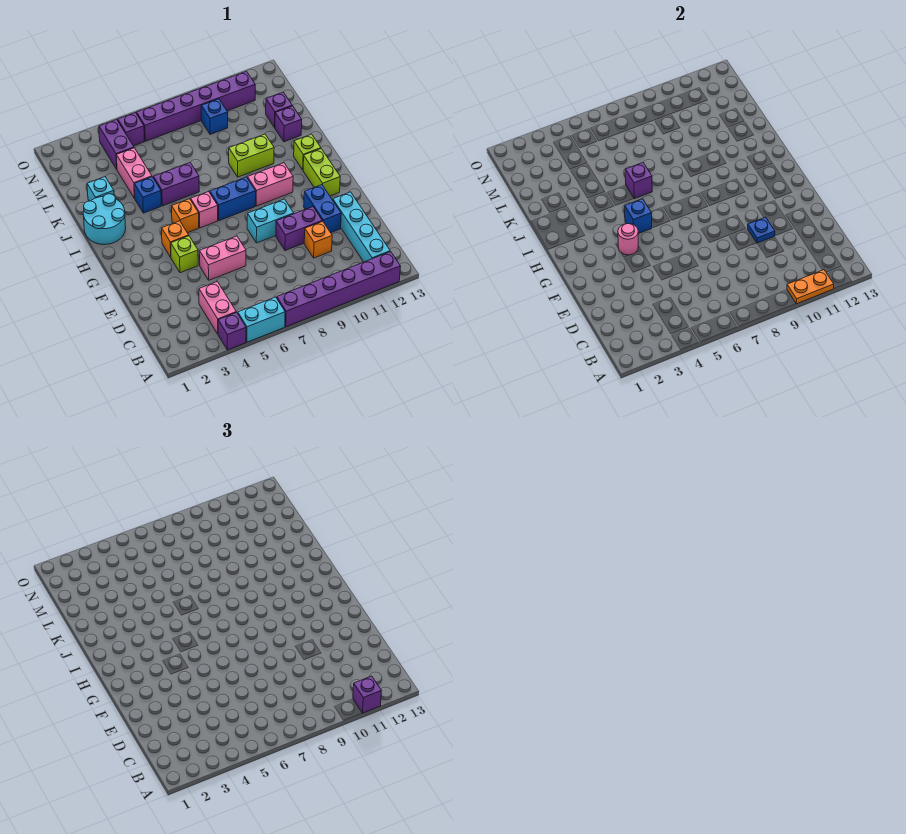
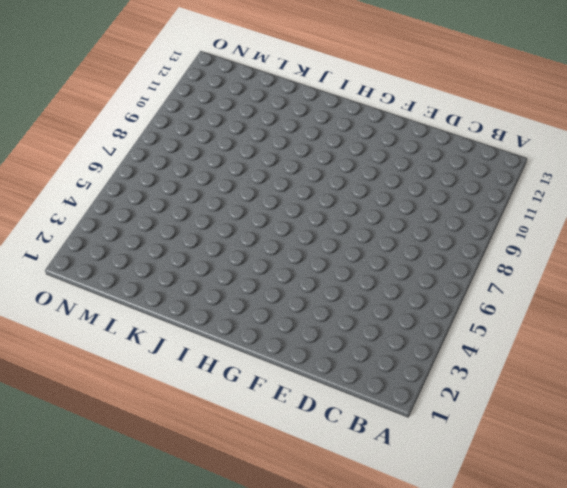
none -> purple 1x1 brick [218,312,246,350]
none -> cyan 1x2 brick [238,297,285,342]
none -> purple 1x6 brick [277,252,401,327]
none -> pink 1x2 brick [199,282,236,334]

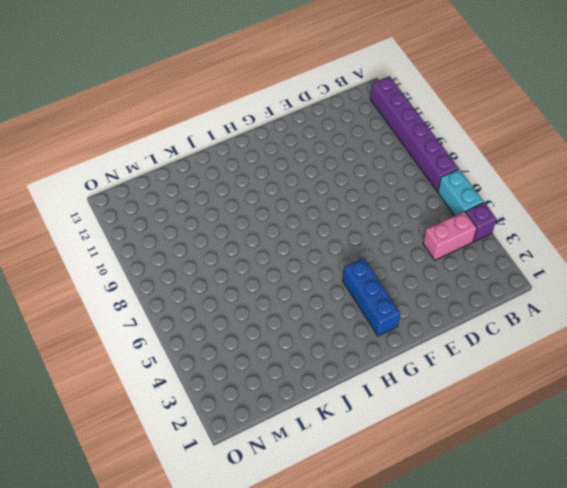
blue 1x3 brick [343,258,400,336] -> orange 1x1 brick [162,221,189,257]
none -> cyan 1x4 brick [333,192,390,262]
none -> orange 1x1 brick [304,221,332,258]
none -> pink 1x2 brick [199,236,246,280]
none -> purple 1x2 brick [276,207,322,251]

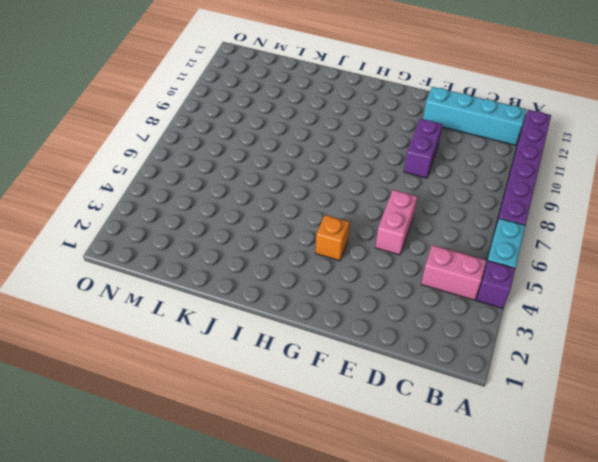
none -> orange 1x1 brick [304,221,332,258]
none -> blue 1x2 brick [304,185,341,233]
none -> lime 1x1 brick [171,236,198,273]
none -> cyan 1x2 brick [247,199,294,243]

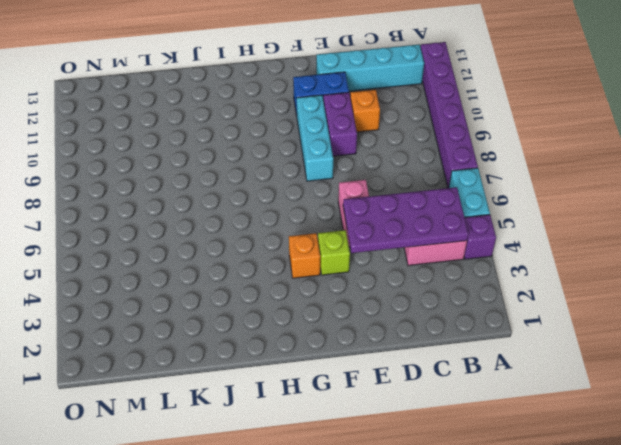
purple 2x4 plate [343,187,468,253] -> none
cyan 1x3 brick [297,95,333,181] -> cyan 1x2 brick [247,199,294,243]
none -> lime 1x2 brick [303,149,340,196]
none -> orange 1x1 brick [172,199,199,233]
none -> pink 1x1 brick [191,191,218,228]
none -> blue 1x2 brick [210,177,256,221]

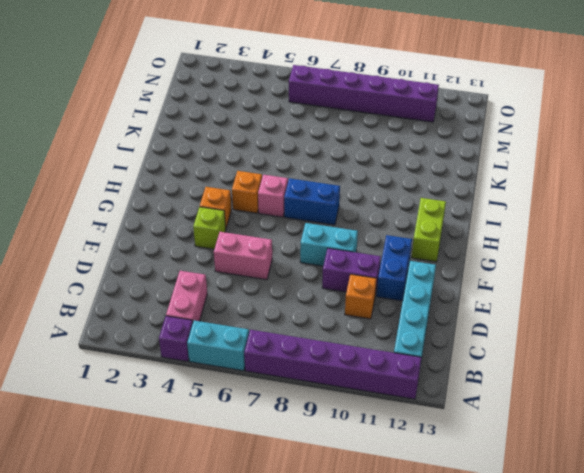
none -> pink 1x2 brick [248,163,293,206]
none -> cyan 2x2 round brick [83,194,126,245]
none -> lime 1x1 brick [294,134,321,170]
none -> blue 1x1 brick [134,177,161,213]

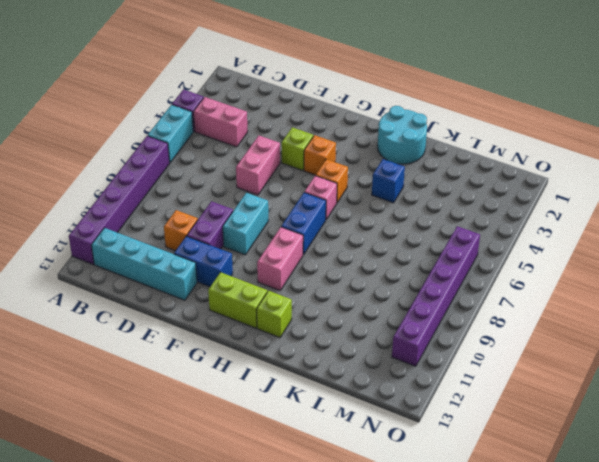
none -> purple 1x2 brick [153,163,199,206]
none -> lime 1x2 brick [229,134,274,177]
none -> cyan 1x1 brick [87,177,114,201]
none -> pink 1x2 brick [116,148,152,198]

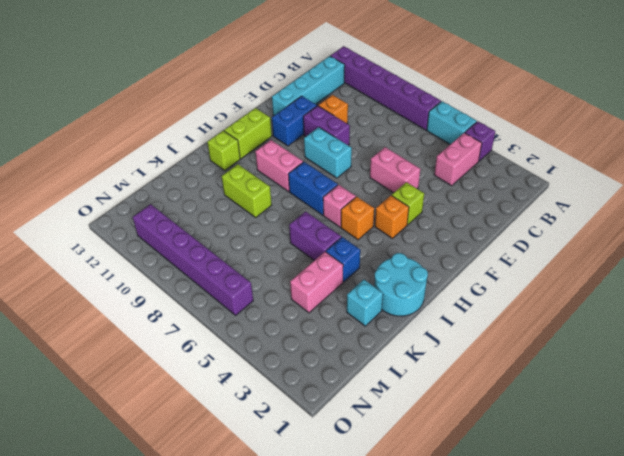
none -> purple 1x1 brick [275,106,302,142]
none -> purple 1x1 brick [266,92,292,128]
none -> purple 1x2 brick [99,119,134,169]
none -> blue 1x1 brick [201,99,228,134]

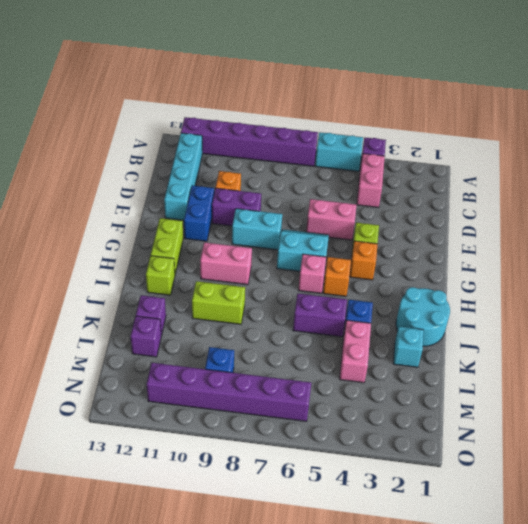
cyan 2x2 slope [277,229,329,271] -> none
none -> blue 1x2 brick [210,177,256,221]
none -> purple 1x2 brick [99,119,134,169]
none -> purple 1x1 brick [118,113,145,146]
none -> orange 1x2 plate [787,270,834,304]

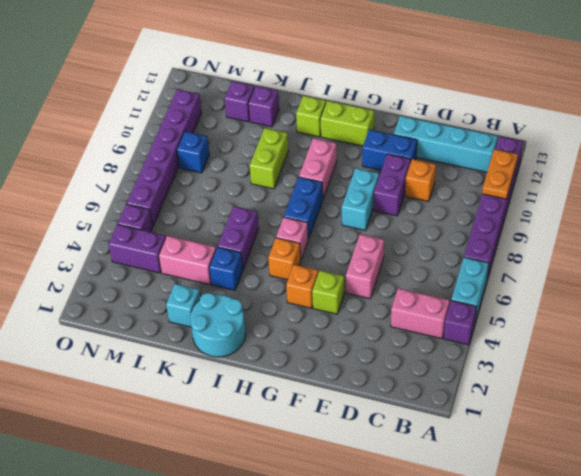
none -> blue 1x1 plate [748,217,775,243]
none -> pink 1x1 round brick [618,224,638,255]
none -> blue 1x1 brick [625,199,652,234]
none -> purple 1x1 brick [625,163,652,199]

